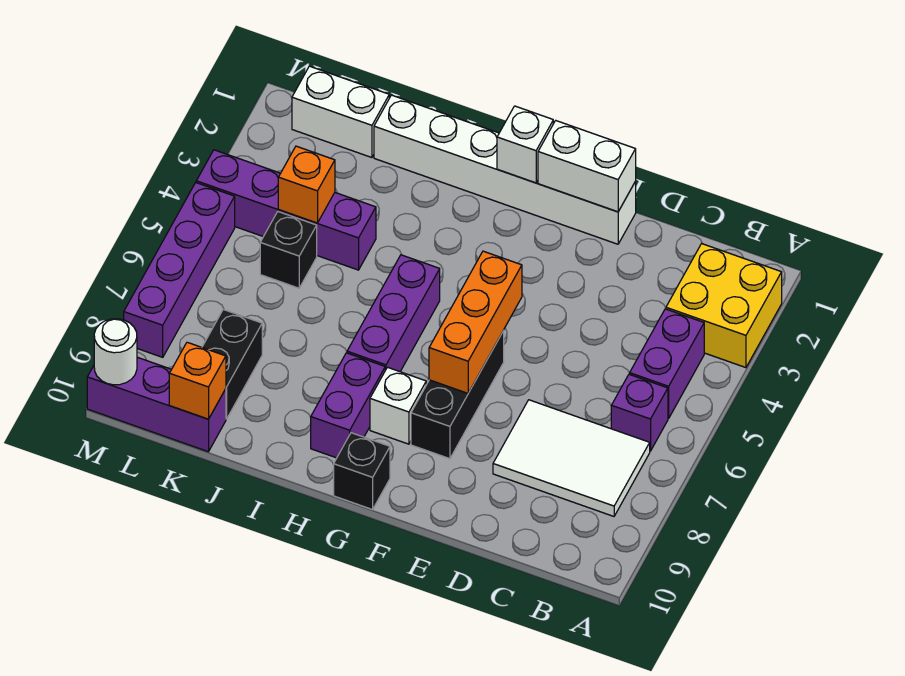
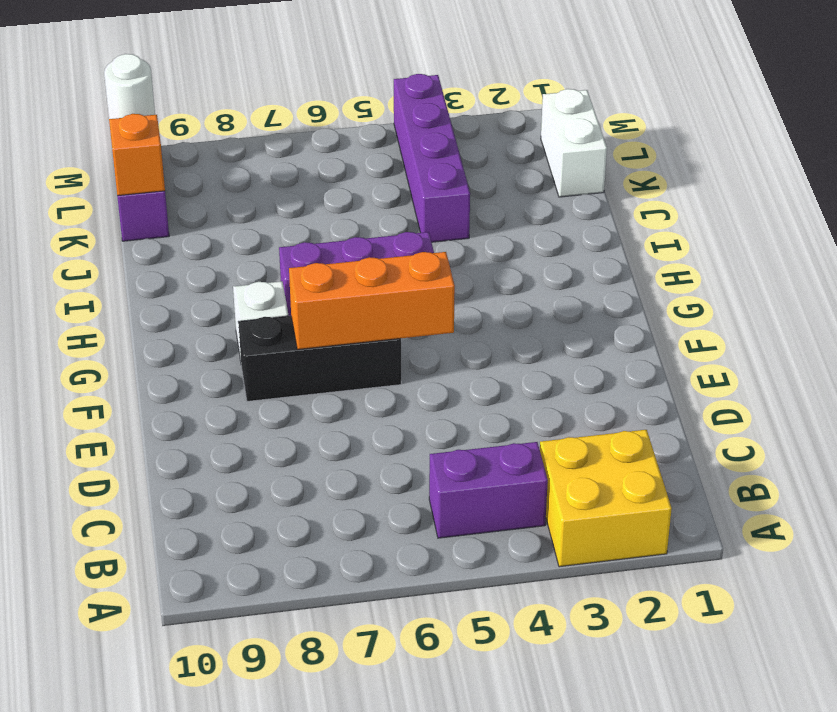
none -> purple 1x1 brick [611,374,668,451]
none -> white 2x3 tile [493,400,650,516]
none -> white 1x6 brick [374,95,636,244]

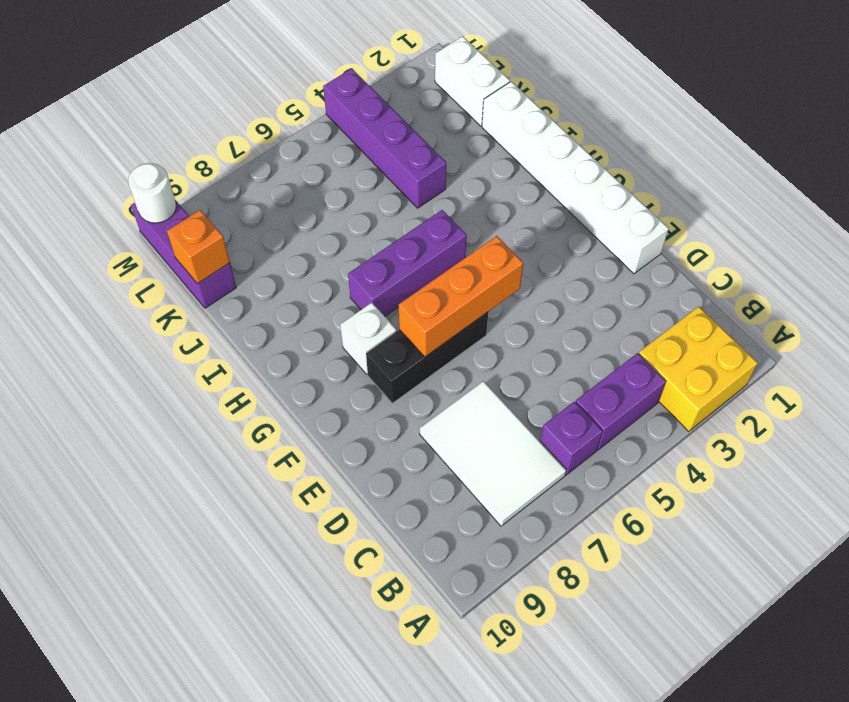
none -> black 1x1 brick [334,433,390,510]
none -> purple 1x2 brick [311,353,385,458]
none -> black 1x1 brick [260,212,317,288]

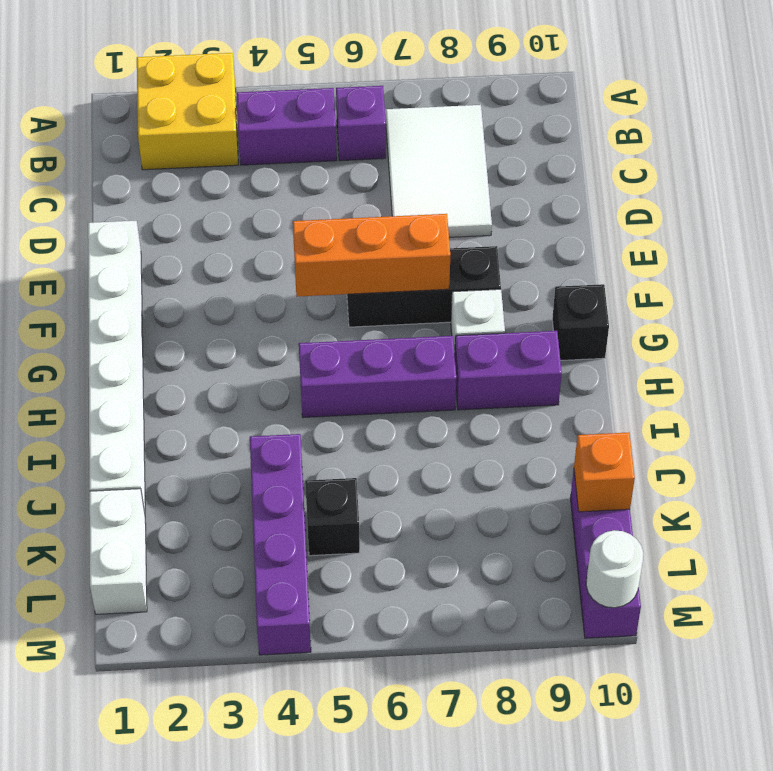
none -> black 1x2 brick [202,310,262,419]
none -> purple 1x4 brick [124,183,235,357]
none -> white 1x2 brick [538,121,636,212]

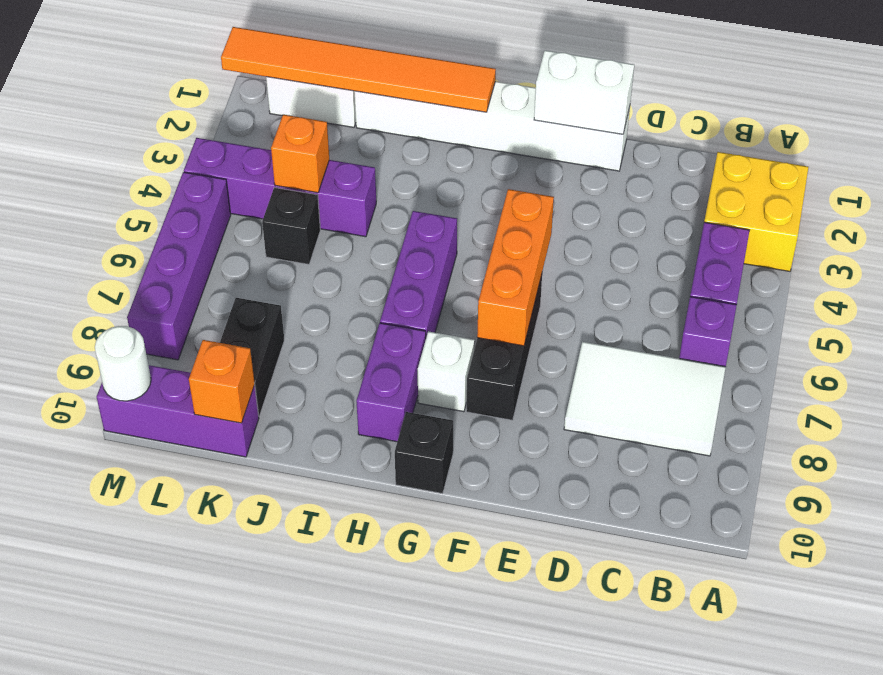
orange 1x6 tile [221,27,496,112] -> none
none -> white 1x1 brick [497,106,553,183]

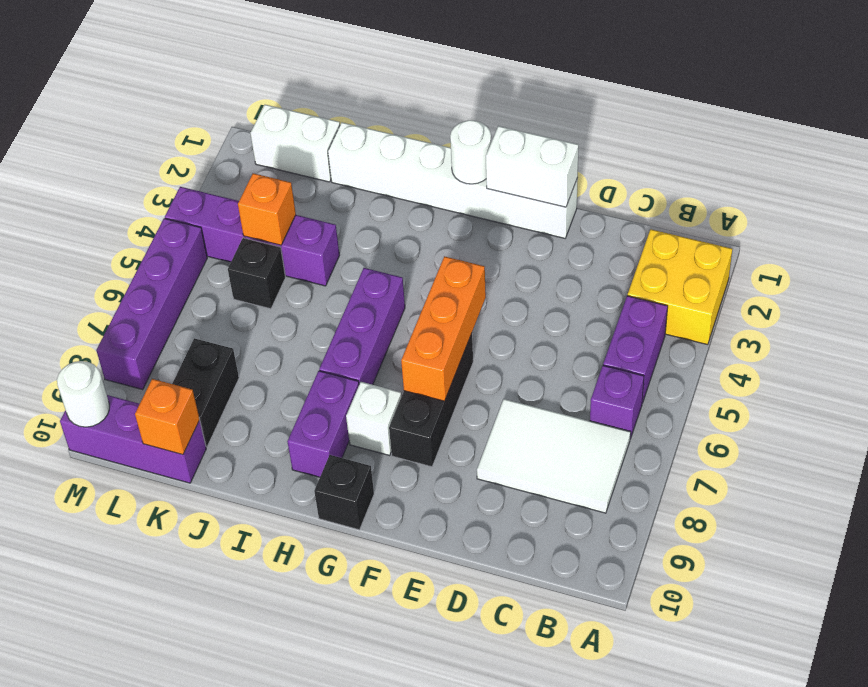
white 1x1 round brick [450,120,491,184] -> white 1x1 brick [497,106,553,183]

